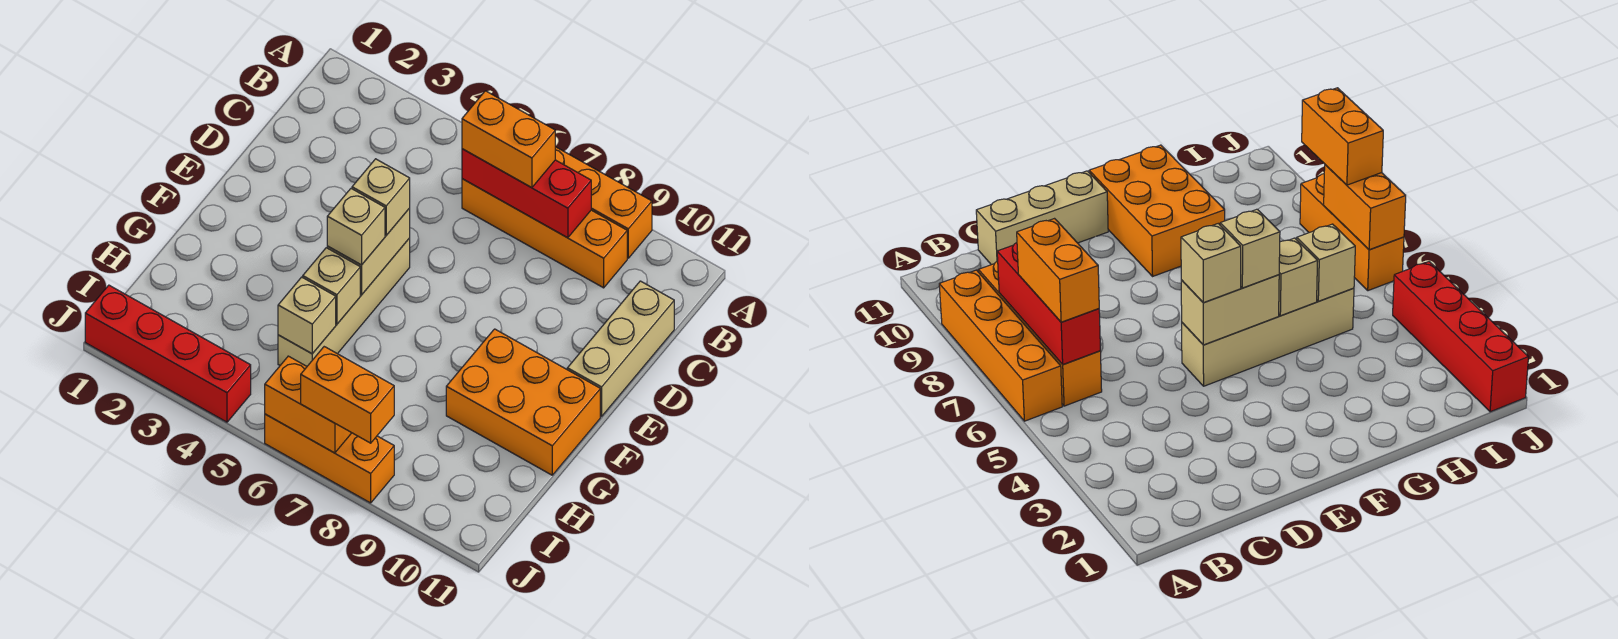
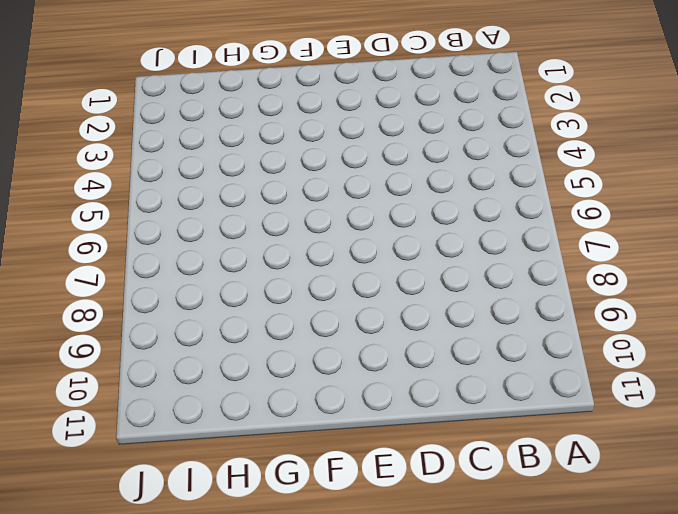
none -> orange 1x4 brick [555,147,652,258]
none -> orange 1x4 brick [462,179,627,288]
none -> tan 1x3 brick [567,281,674,416]

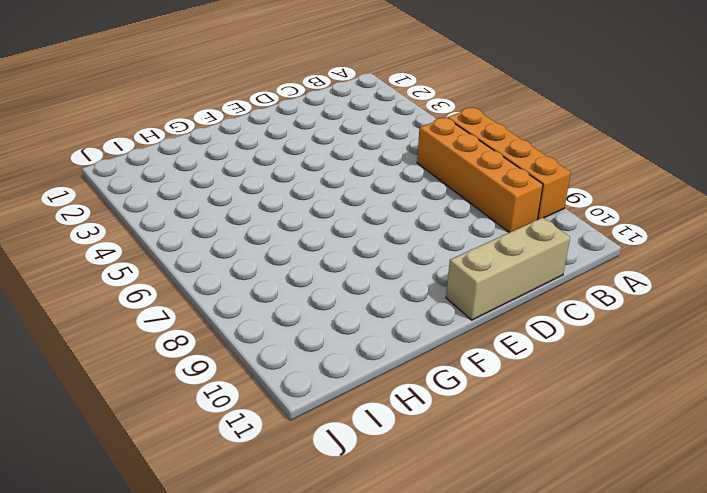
none -> tan 1x4 brick [278,238,410,366]
none -> orange 2x3 brick [446,329,600,475]
none -> red 1x4 brick [85,285,251,422]

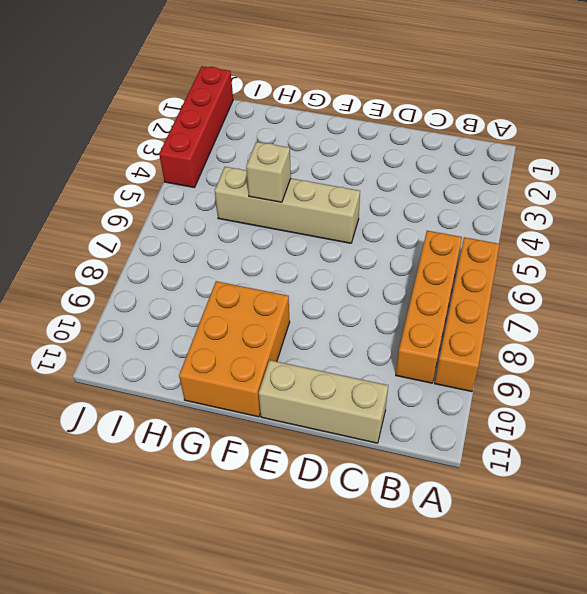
none -> orange 1x3 brick [265,414,394,503]
none -> red 1x3 brick [462,149,591,238]
none -> tan 1x2 brick [327,208,410,295]

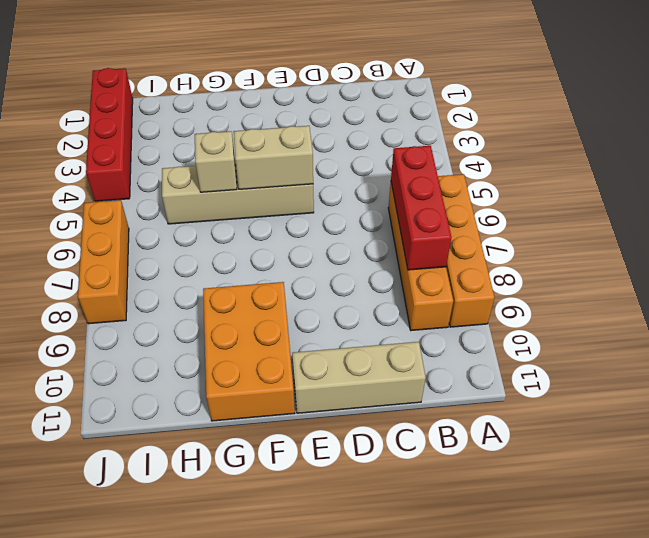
none -> tan 1x1 brick [278,277,336,354]
none -> orange 1x2 brick [265,356,351,453]
none -> orange 1x2 brick [462,91,555,188]

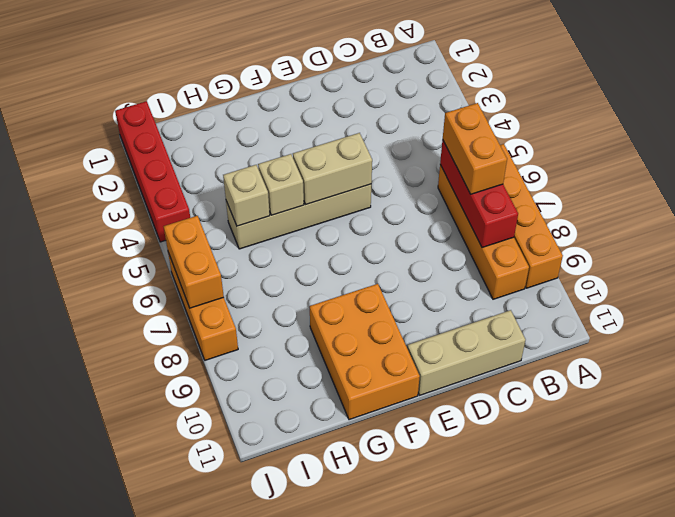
none -> tan 1x1 brick [352,159,410,235]
none -> tan 1x1 brick [327,189,385,265]
none -> orange 1x2 brick [301,347,394,443]

